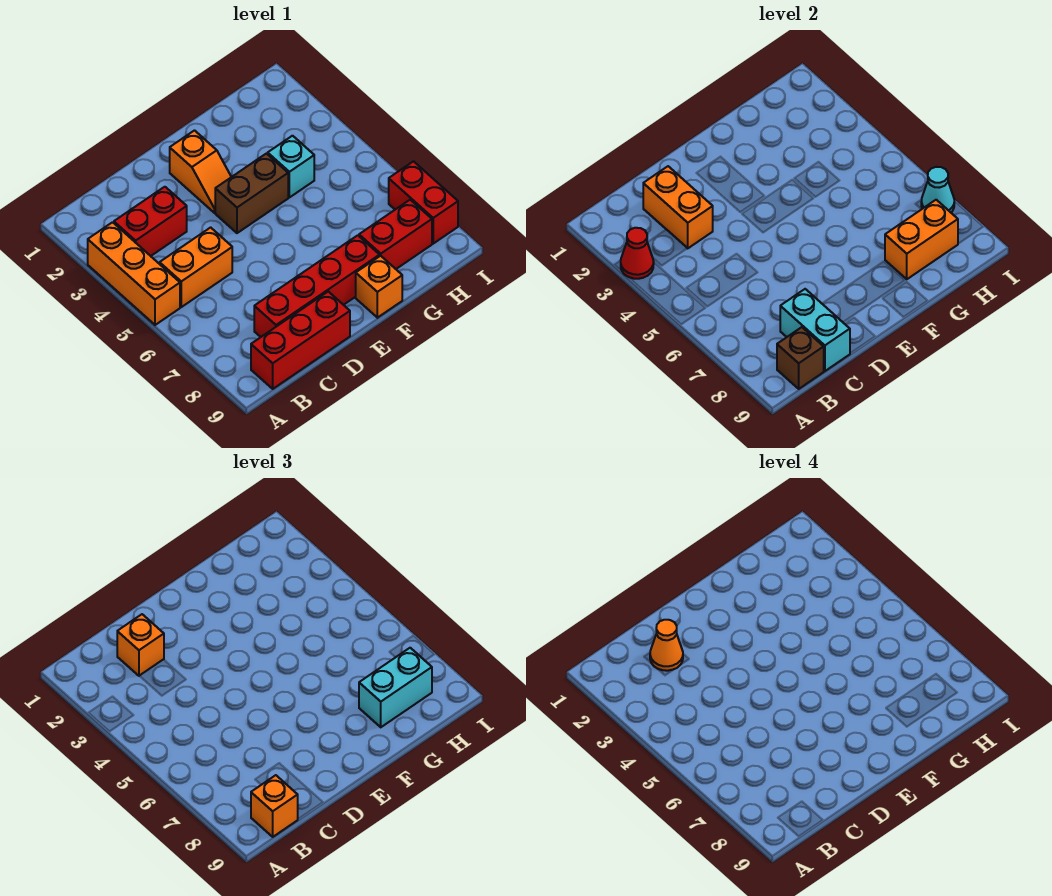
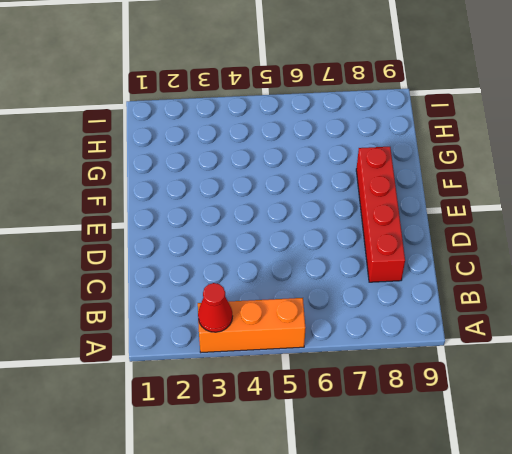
none -> red 1x2 brick [114,187,187,256]
none -> orange 1x2 brick [160,227,232,307]
none -> red 1x3 brick [251,291,350,389]

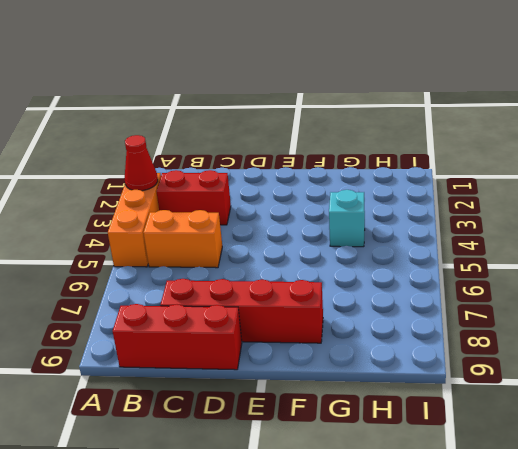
none -> orange 1x2 slope [170,131,231,213]
none -> brown 1x2 brick [215,154,288,233]
none -> orange 1x1 brick [356,256,402,318]

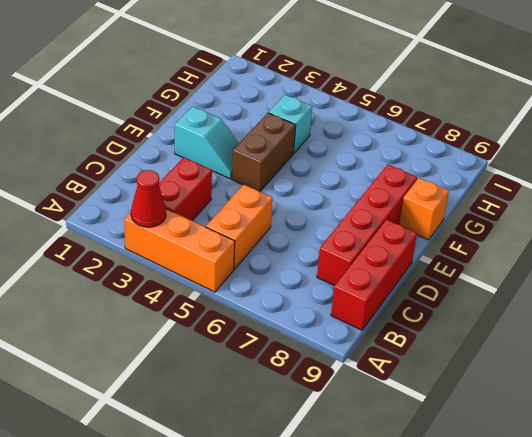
cyan 1x2 slope [175,106,239,179] -> orange 1x2 slope [170,131,231,213]
none -> red 1x2 brick [359,200,432,269]
none -> red 1x2 brick [389,161,458,244]
none -> brown 1x1 brick [777,327,824,389]

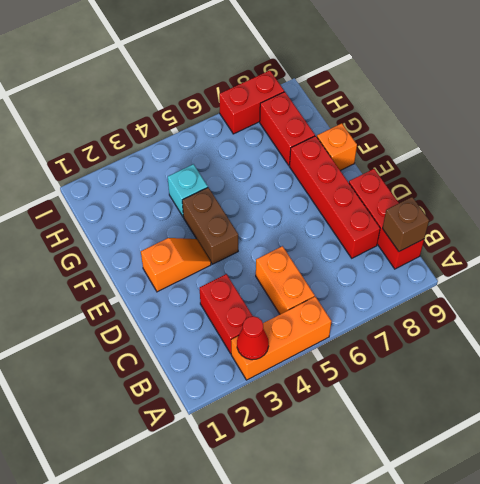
none -> orange 1x2 brick [643,166,713,248]
none -> cyan 1x2 brick [780,289,850,371]
none -> orange 1x2 brick [885,200,958,279]

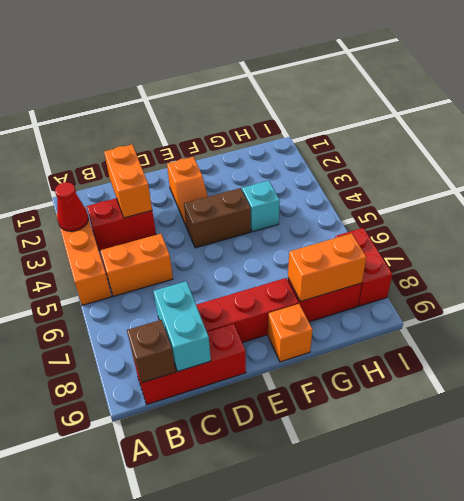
none -> cyan 1x1 cone [921,167,954,212]
none -> orange 1x1 brick [251,775,298,837]
none -> orange 1x1 brick [117,614,164,676]

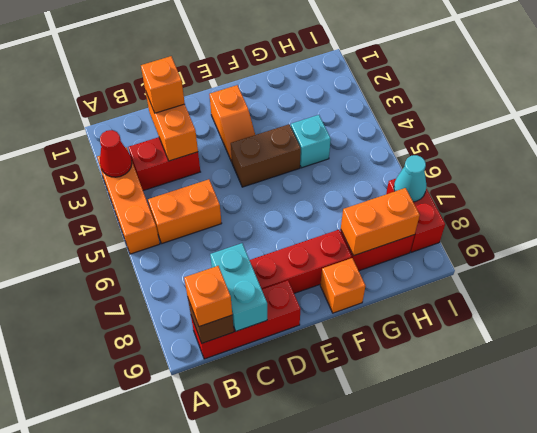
none -> cyan 1x2 brick [359,648,432,727]
none -> orange 1x1 cone [650,620,683,671]

